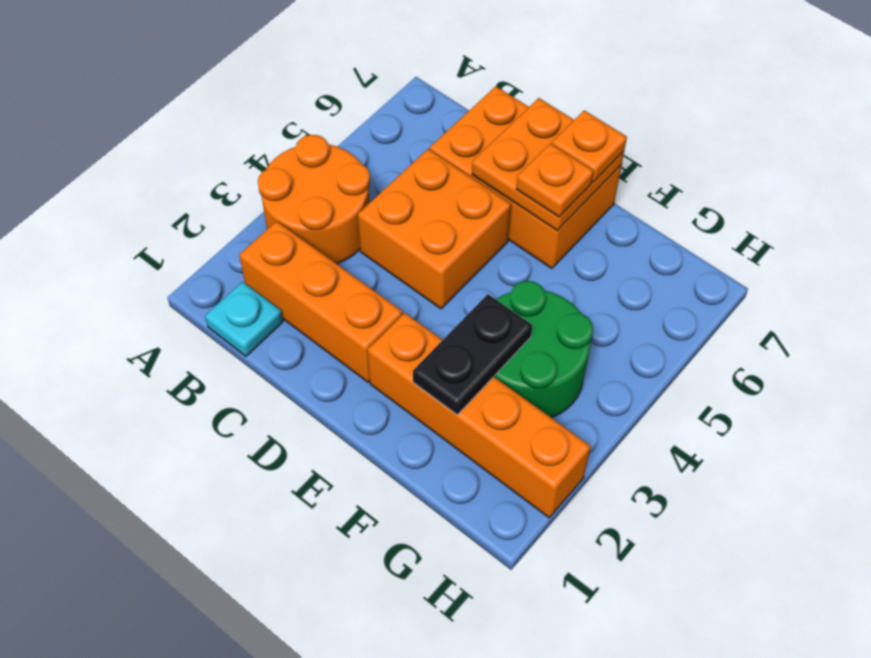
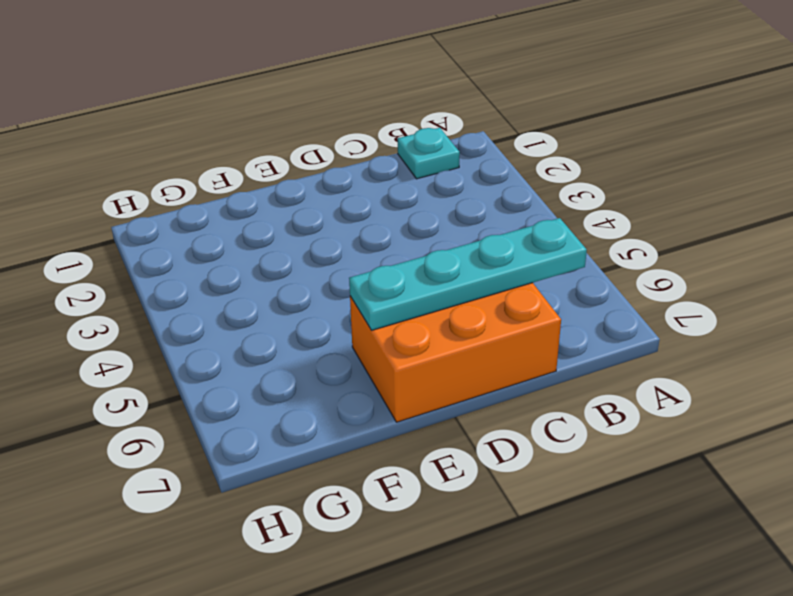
cyan 1x4 plate [349,218,587,330] -> orange 2x2 plate [472,98,624,230]
none -> orange 2x2 round brick [258,135,370,264]
none -> orange 1x3 brick [239,221,403,382]

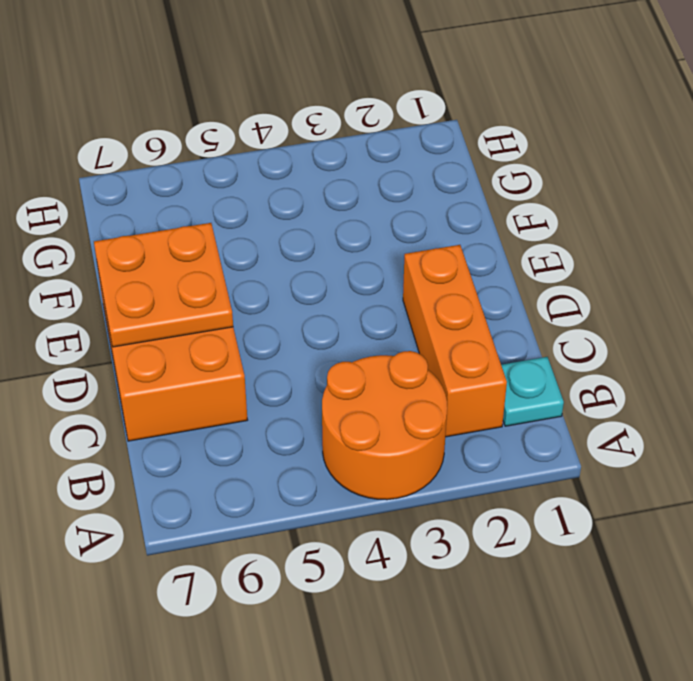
none -> orange 2x2 brick [358,149,511,309]
none -> orange 1x4 brick [368,313,591,518]

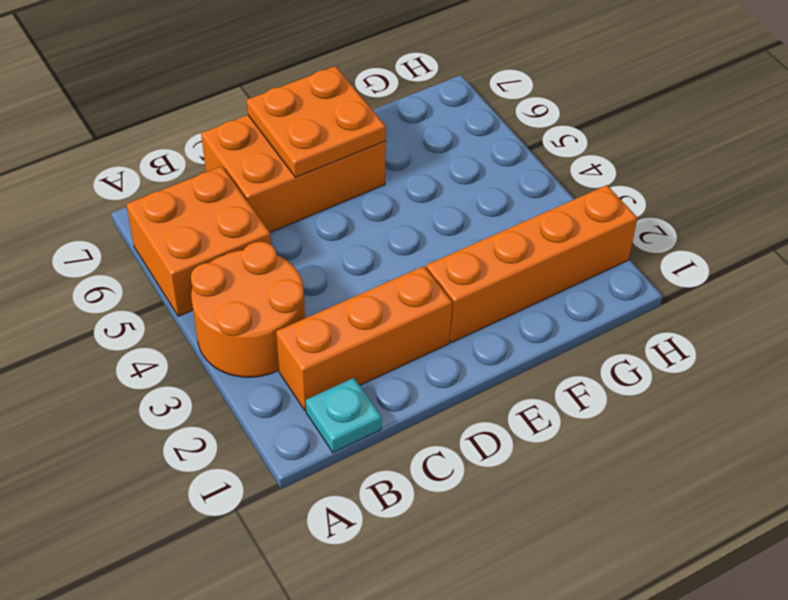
orange 2x2 brick [126,166,271,316] -> orange 2x2 brick moved to [358,149,511,309]
none -> green 2x2 round brick [494,281,593,418]
none -> black 1x2 plate [413,294,532,415]

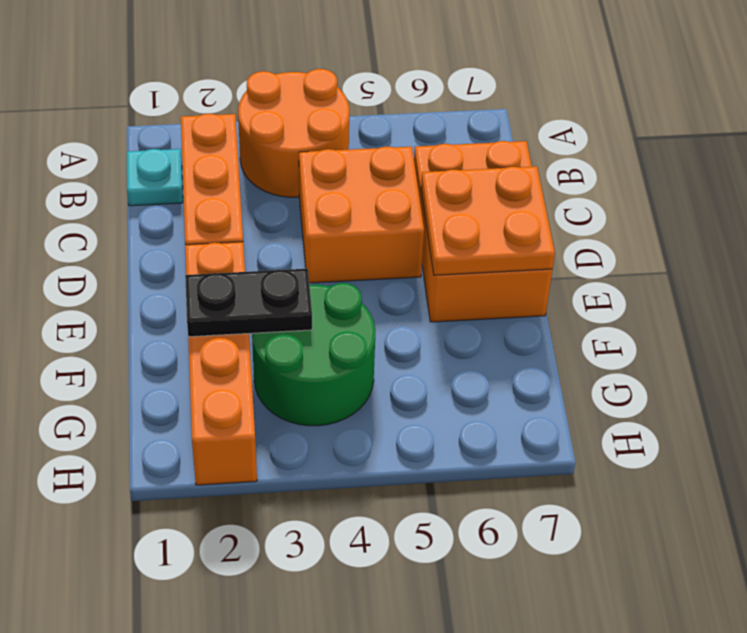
none -> orange 1x1 plate [516,143,594,217]
none -> orange 1x1 plate [552,110,627,182]

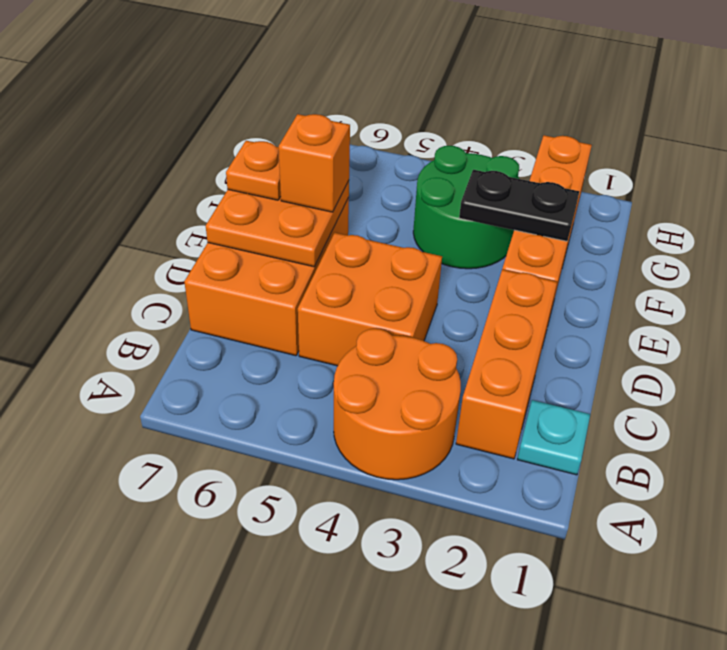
orange 1x1 brick [279,114,350,212] -> orange 1x1 plate [516,143,594,217]

